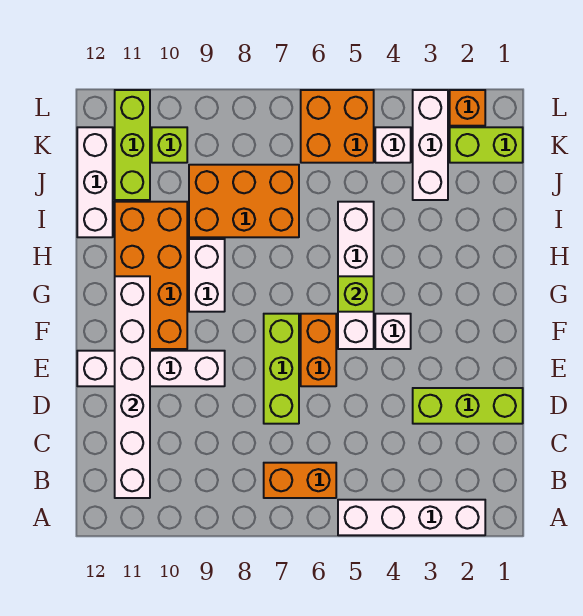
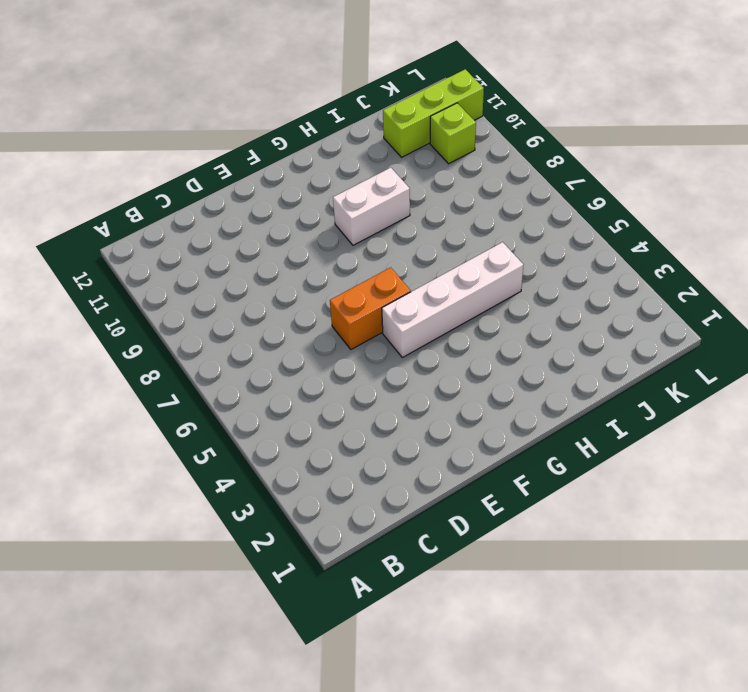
none -> white 1x4 brick [338,500,485,535]
none -> orange 1x2 brick [264,463,336,498]
none -> lime 1x3 brick [413,388,523,424]

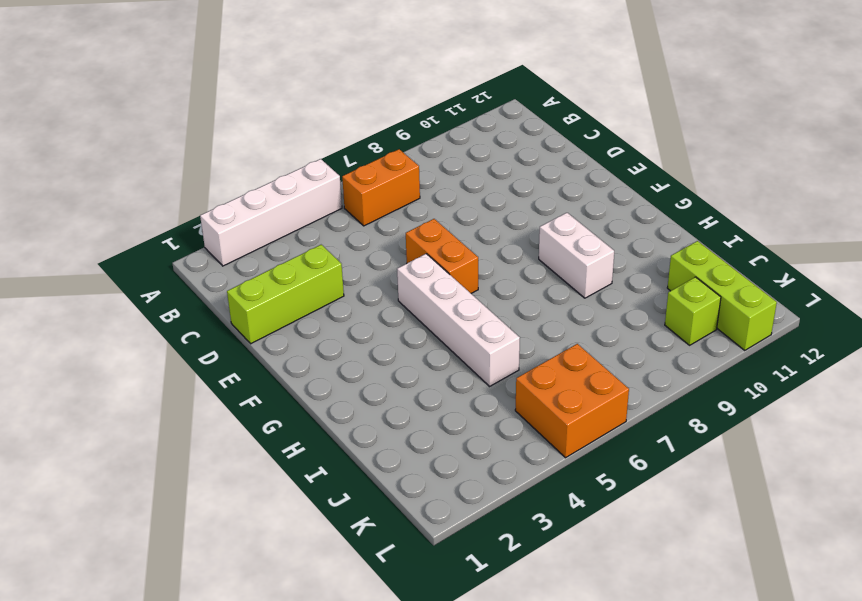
none -> lime 1x3 brick [264,314,299,424]
none -> white 1x4 brick [77,351,225,386]
none -> white 1x1 brick [375,314,411,349]

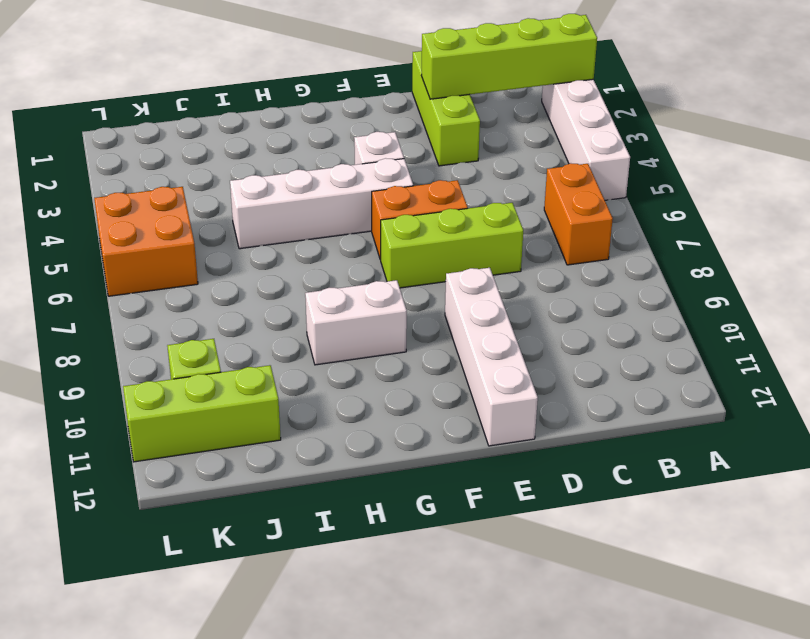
lime 1x4 brick [421,14,597,99] -> none
none -> orange 2x4 brick [115,202,187,349]
none -> orange 2x3 brick [189,165,299,237]
none -> white 1x3 brick [77,127,113,237]

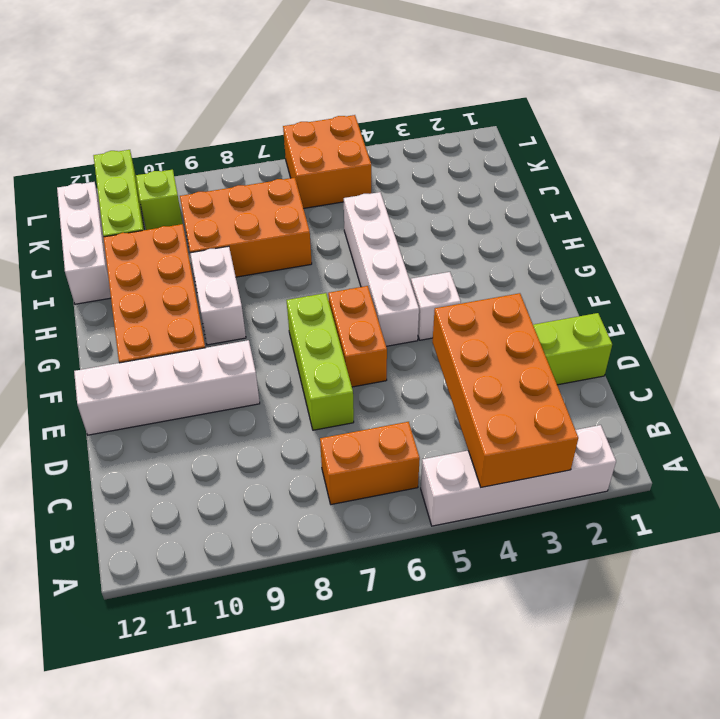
orange 2x4 brick [433,293,578,487] -> none
none -> white 1x3 brick [413,90,448,200]
none -> lime 1x2 brick [450,127,523,163]
none -> white 1x1 brick [375,127,411,163]

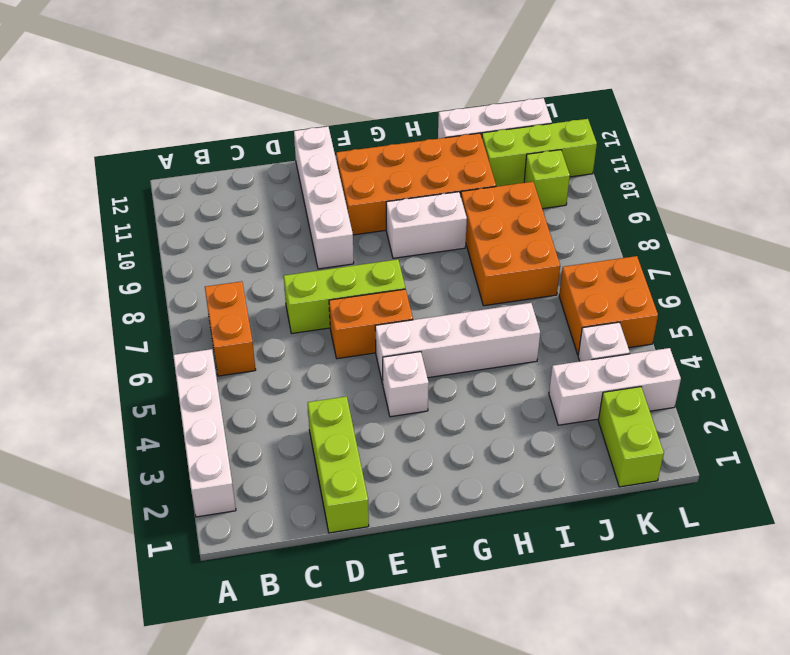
none -> orange 1x1 brick [450,90,485,126]
none -> white 1x6 brick [115,276,150,498]
none -> lime 1x1 brick [338,276,374,312]

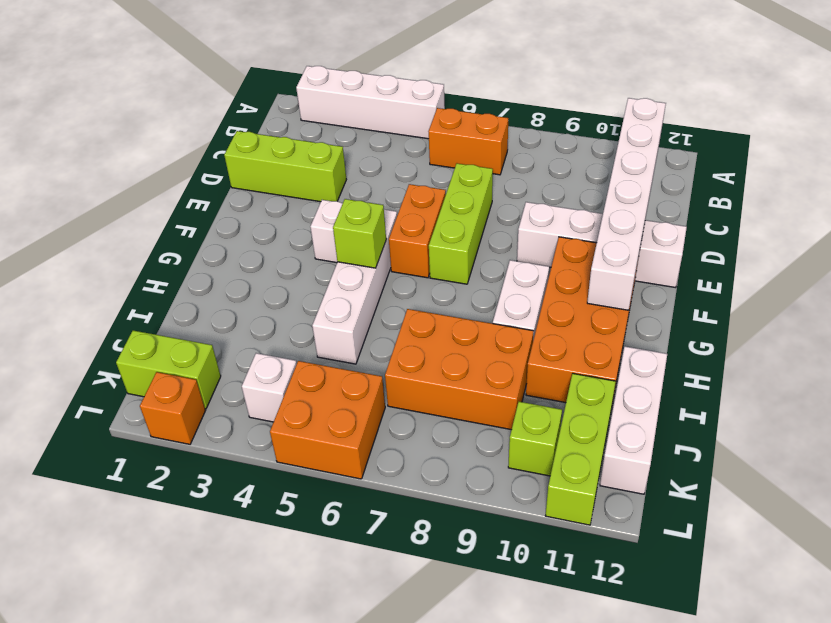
none -> white 1x3 brick [413,90,448,200]

